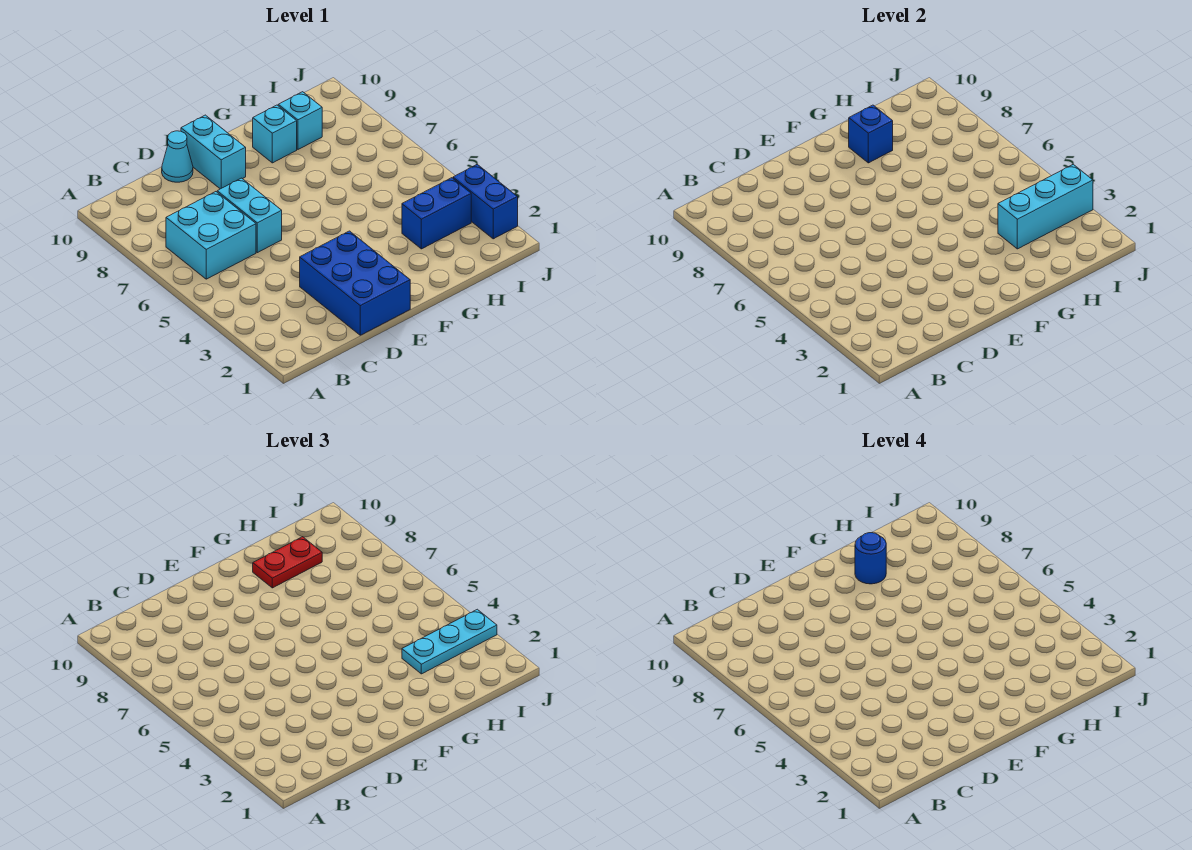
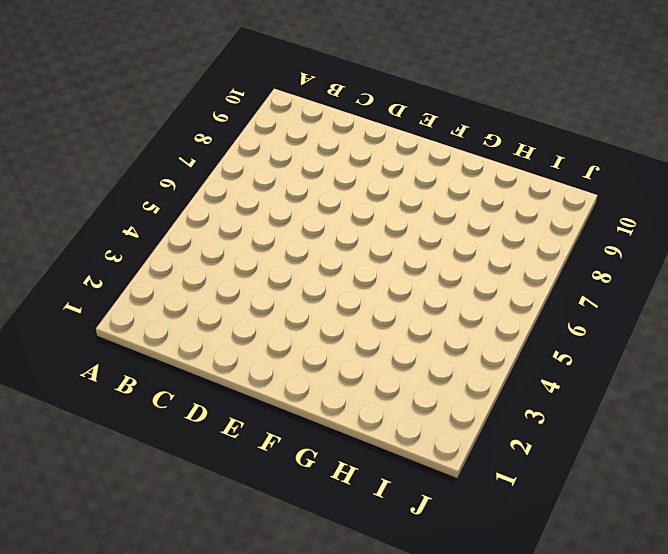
none -> cyan 2x2 brick [166,192,256,279]
none -> blue 2x3 brick [300,231,410,335]
none -> cyan 1x2 brick [217,178,282,253]

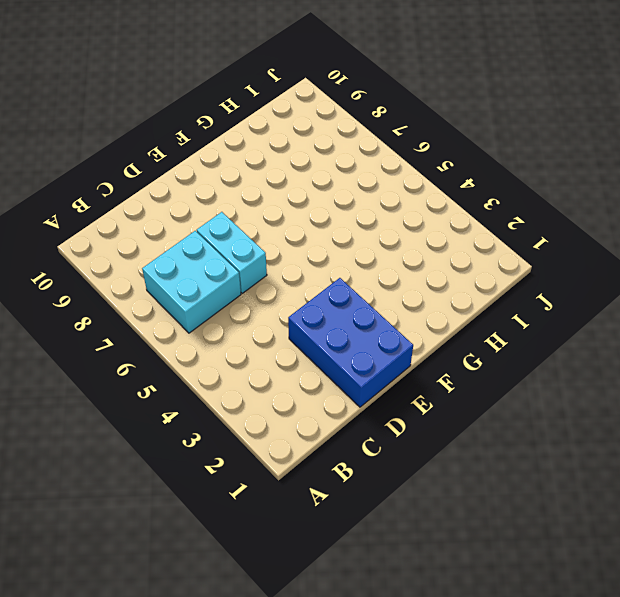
none -> cyan 1x1 cone [162,131,193,182]
none -> cyan 1x2 brick [181,115,246,189]
none -> cyan 1x1 brick [253,105,297,163]

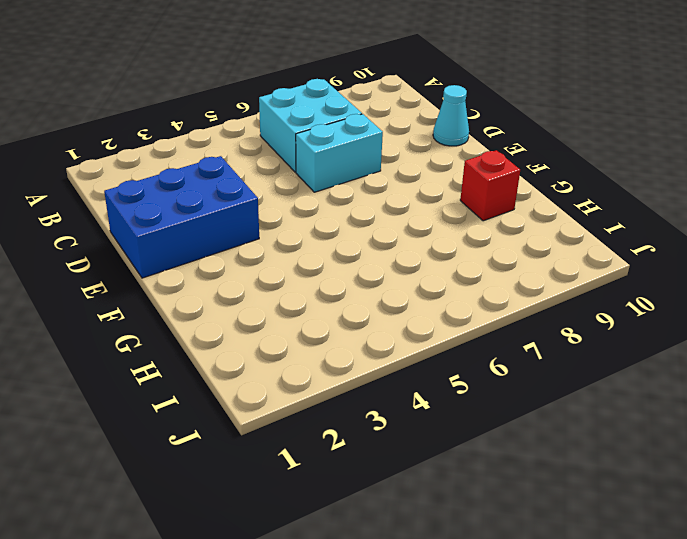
red 1x1 brick [460,150,520,221] -> cyan 1x1 brick [253,105,297,163]
none -> cyan 1x2 brick [181,115,246,189]
none -> blue 1x2 brick [402,178,471,249]
none -> cyan 1x1 brick [278,92,322,149]

